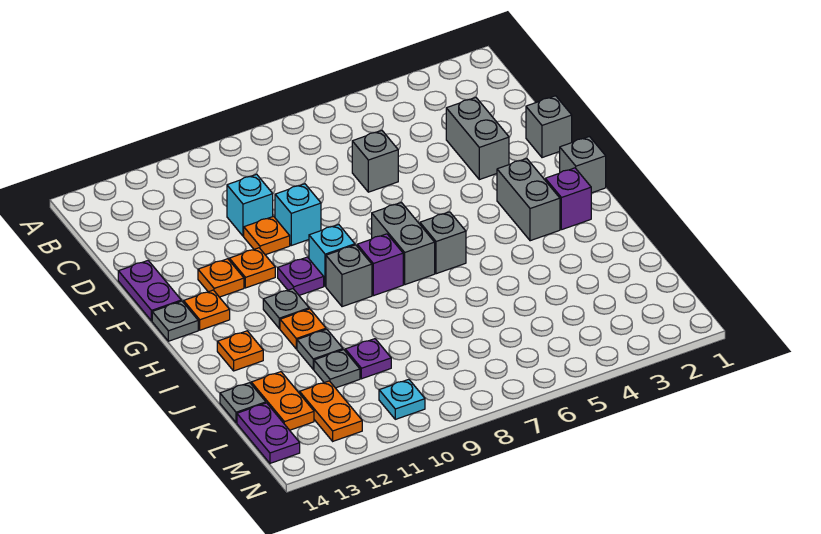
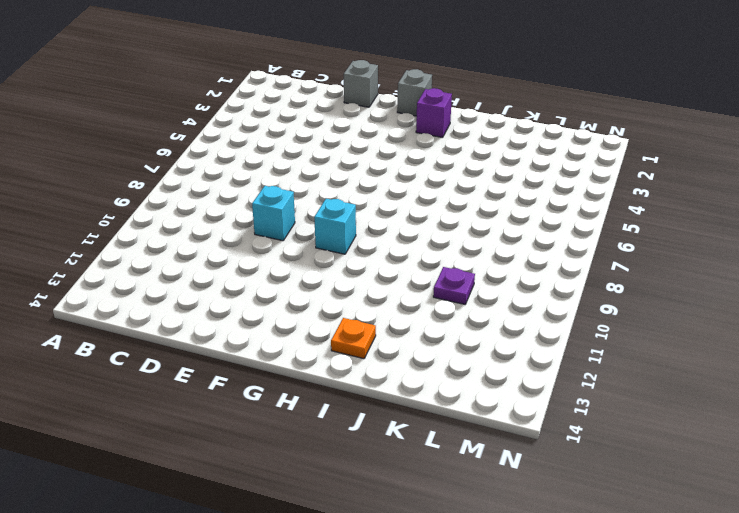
none -> grey 1x2 brick [446,98,509,180]
none -> grey 1x1 brick [352,131,398,192]
none -> cyan 1x1 brick [227,174,273,236]
none -> orange 1x1 plate [244,216,290,255]

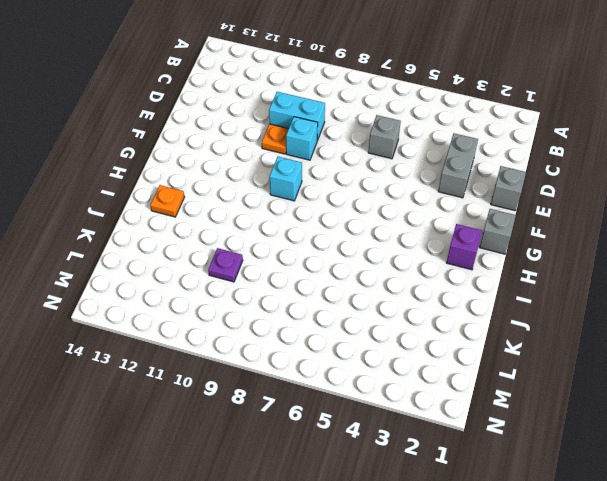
cyan 1x2 brick [269,92,325,140] -> cyan 1x1 brick [227,174,273,236]
none -> purple 1x2 plate [118,261,181,321]
none -> orange 1x1 plate [229,248,275,288]
none -> orange 1x1 plate [198,259,244,297]
none -> grey 1x2 brick [497,159,560,241]

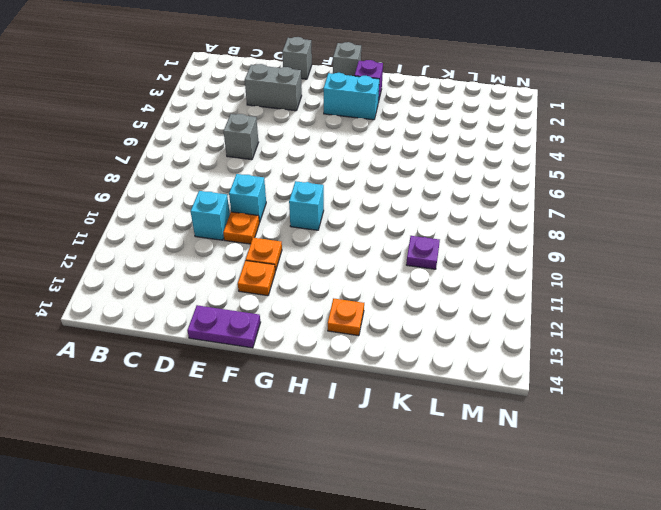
cyan 1x2 brick [323,73,379,120] -> grey 1x2 brick [497,159,560,241]
none -> grey 1x2 brick [372,203,435,285]
none -> purple 1x1 plate [278,257,324,295]
none -> orange 1x1 plate [184,290,230,330]
none -> grey 1x1 plate [152,301,198,341]

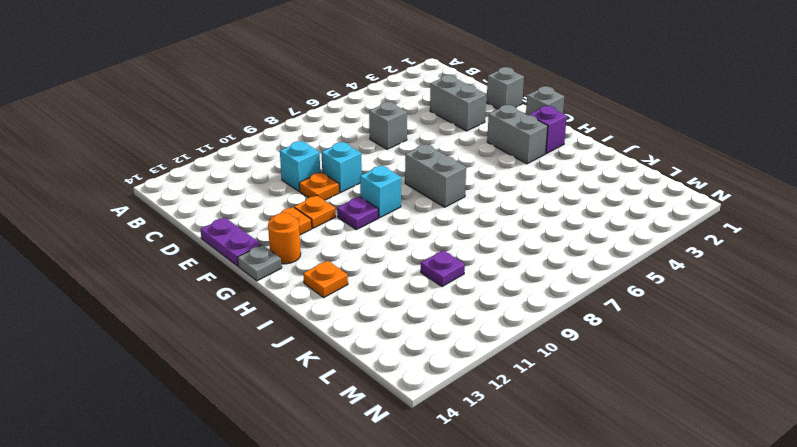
orange 1x1 round brick [268,213,301,264] -> orange 1x1 plate [184,290,230,330]
none -> grey 1x1 brick [420,212,466,274]
none -> purple 1x1 brick [357,234,403,296]
none -> grey 1x1 brick [326,245,372,307]
none -> grey 1x1 plate [263,289,309,329]

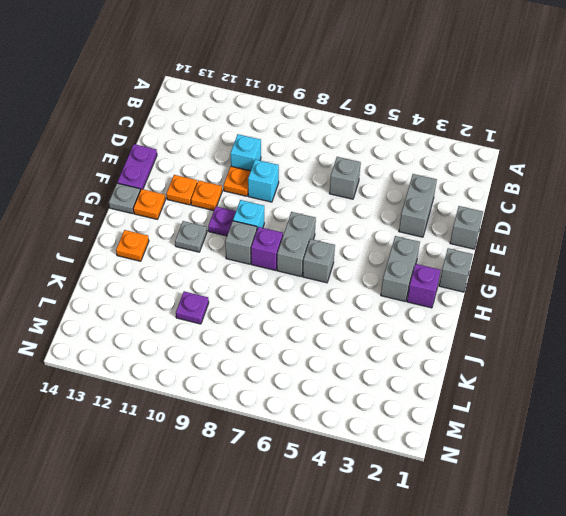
none -> orange 1x1 plate [280,309,326,349]
none -> grey 1x1 plate [297,329,343,369]
none -> grey 1x1 plate [314,350,360,388]
none -> orange 1x2 plate [251,372,314,430]

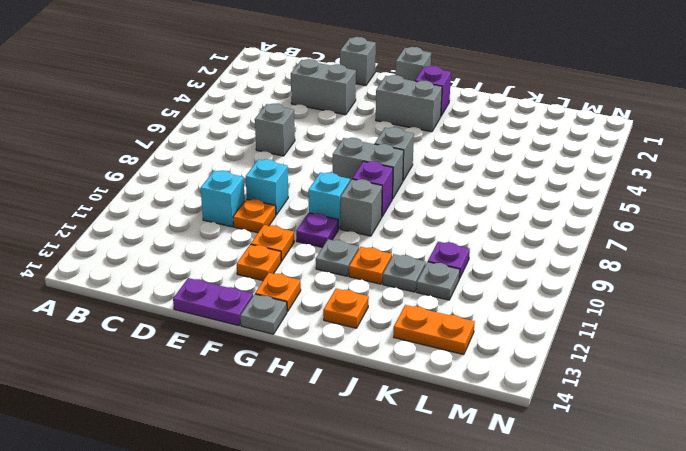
none -> grey 1x1 plate [220,383,266,423]
none -> orange 1x2 plate [300,381,362,441]
none -> purple 1x2 plate [237,403,300,463]
none -> cyan 1x1 plate [379,379,425,419]

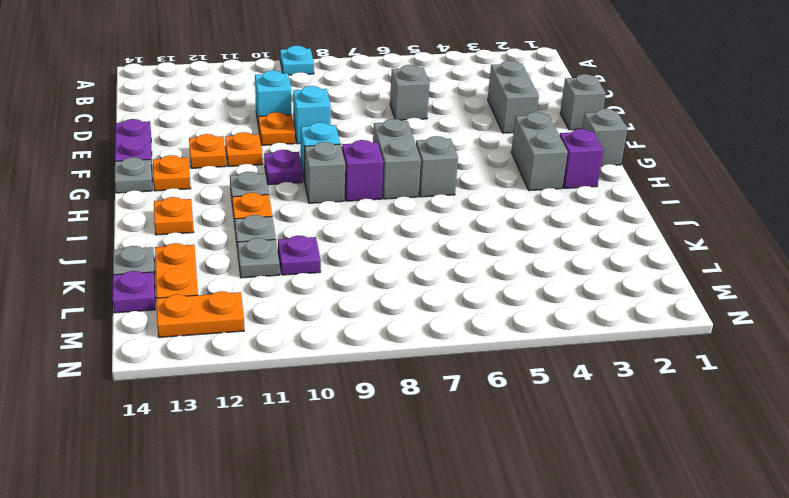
cyan 1x1 plate [280,46,314,75] -> cyan 1x1 plate moved to [379,379,425,419]
purple 1x1 plate [112,271,155,313] -> purple 1x2 plate [237,403,300,463]
orange 1x2 plate [156,291,244,337] -> orange 1x2 plate turned to [300,381,362,441]

